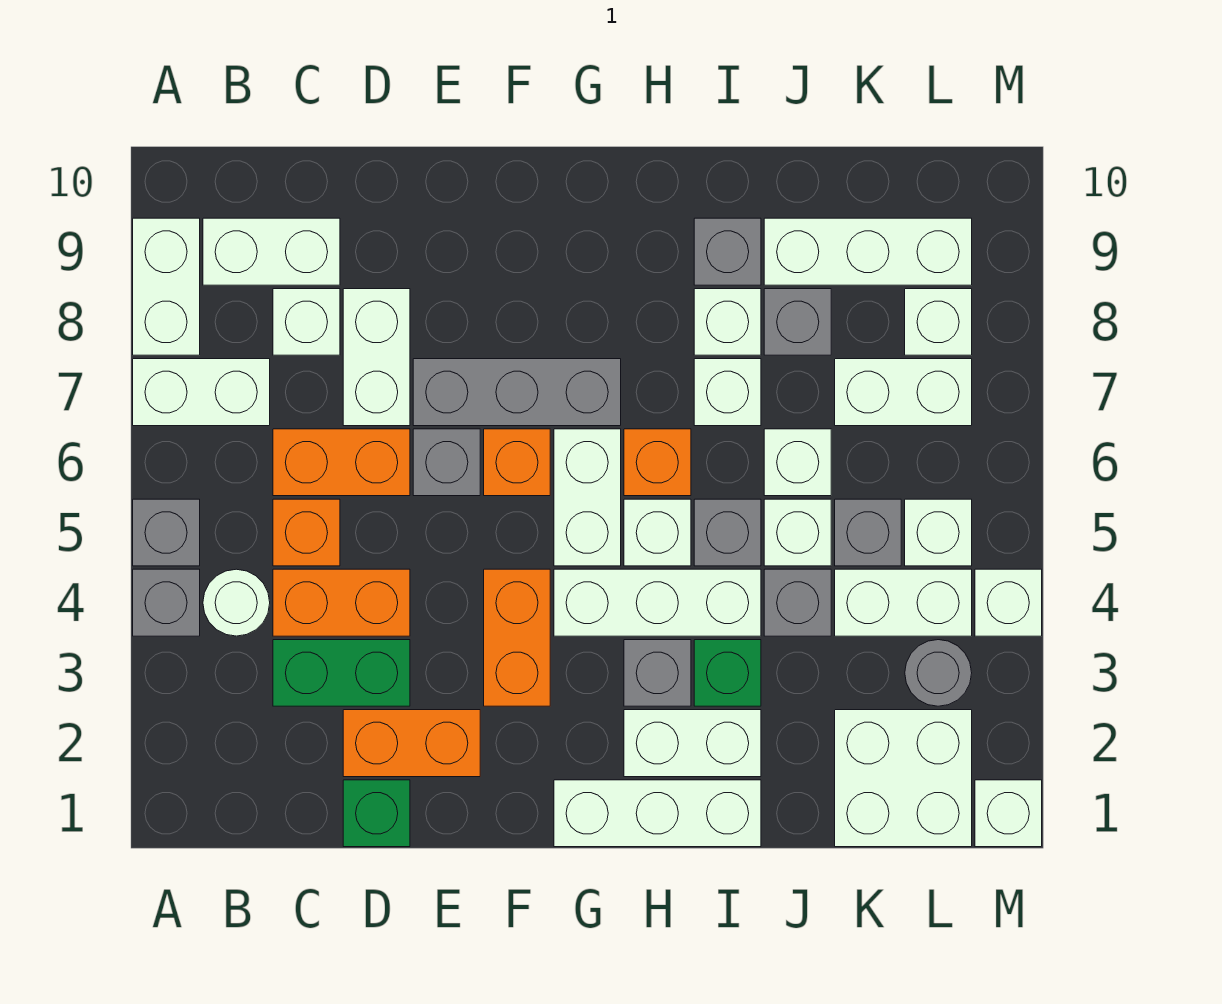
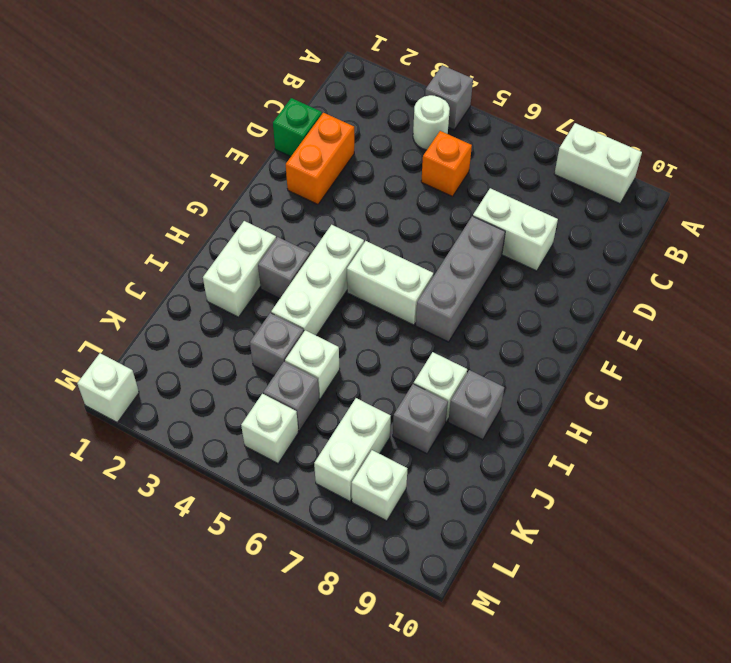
none -> grey 1x1 brick [133,499,200,566]
none -> white 1x2 brick [133,359,270,426]
none -> white 1x2 brick [203,218,340,285]
none -> green 1x2 brick [273,640,410,706]

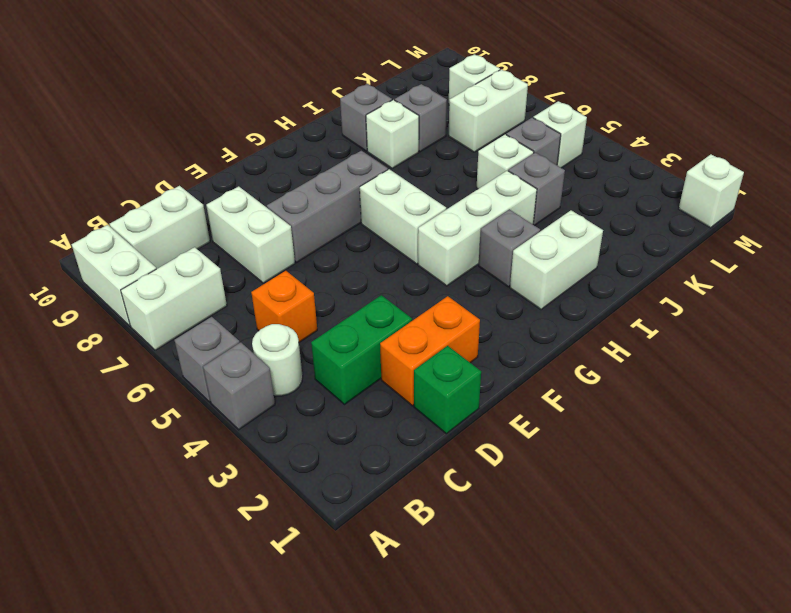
none -> orange 1x2 brick [273,569,410,636]
none -> orange 1x2 brick [273,429,410,496]
none -> white 1x1 brick [273,289,340,355]
none -> grey 1x1 brick [413,429,480,496]

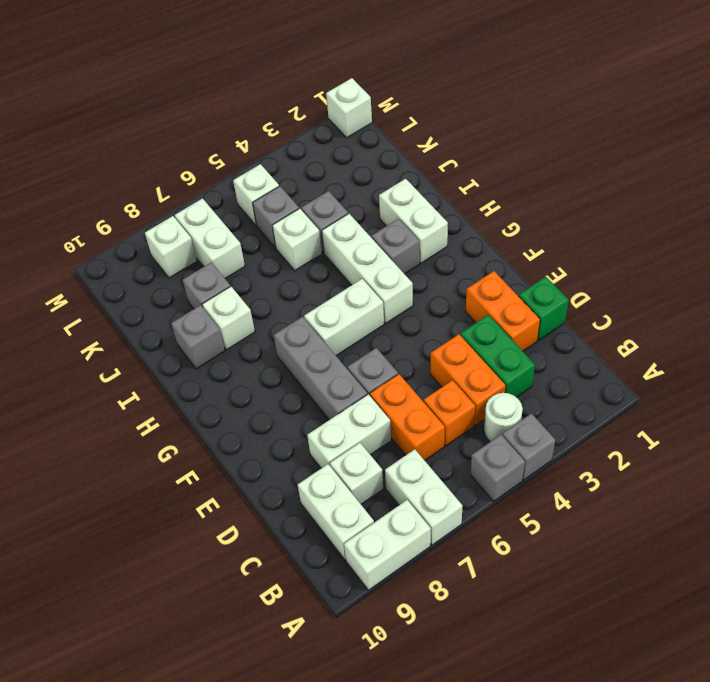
none -> orange 1x2 brick [484,569,550,706]
none -> orange 1x1 brick [484,429,550,496]
none -> white 1x3 brick [554,780,761,847]
none -> white 1x1 brick [624,499,691,566]

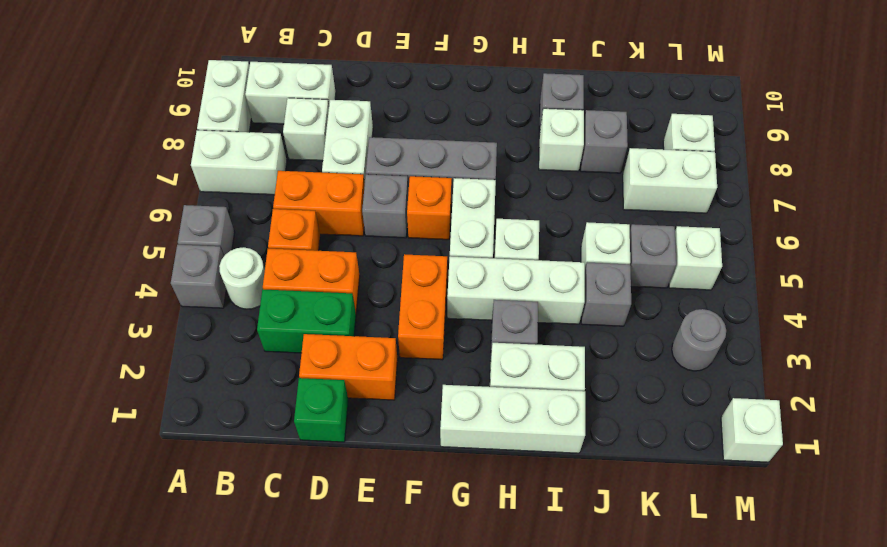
none -> orange 1x1 brick [624,429,691,496]
none -> green 1x1 brick [694,640,761,706]
none -> grey 1x1 brick [694,499,761,566]
none -> white 1x1 brick [694,359,761,426]

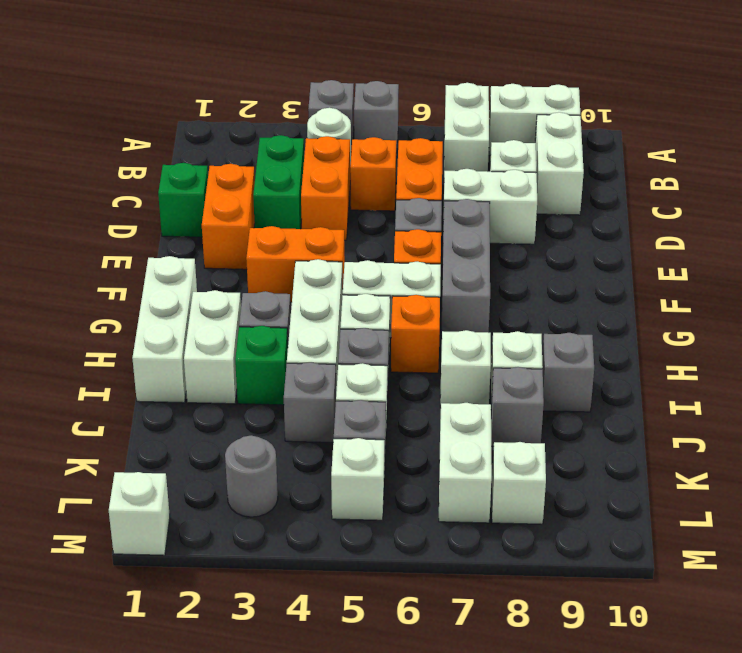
none -> white 1x1 brick [764,429,831,496]
none -> white 1x3 brick [764,218,972,285]
none -> white 2x2 brick [835,710,972,847]
none -> white 1x2 brick [835,569,972,636]

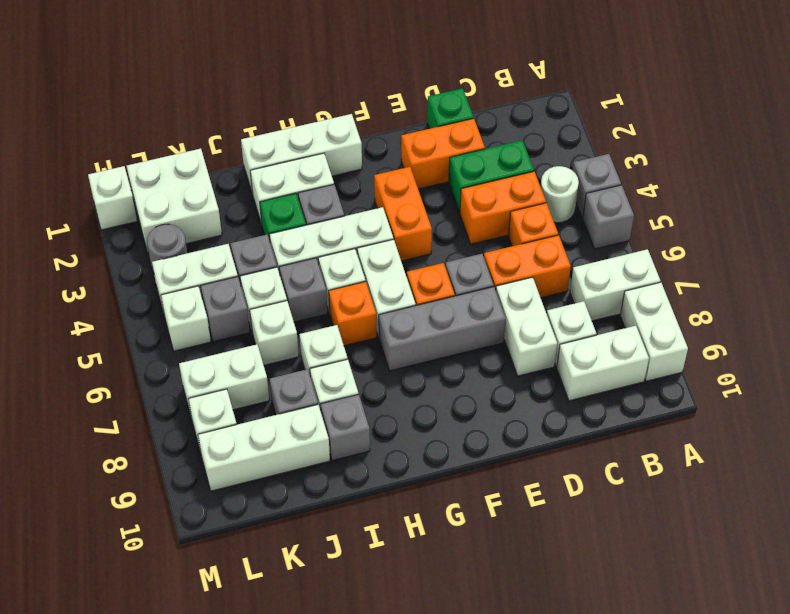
none -> white 1x1 brick [975,569,1042,636]

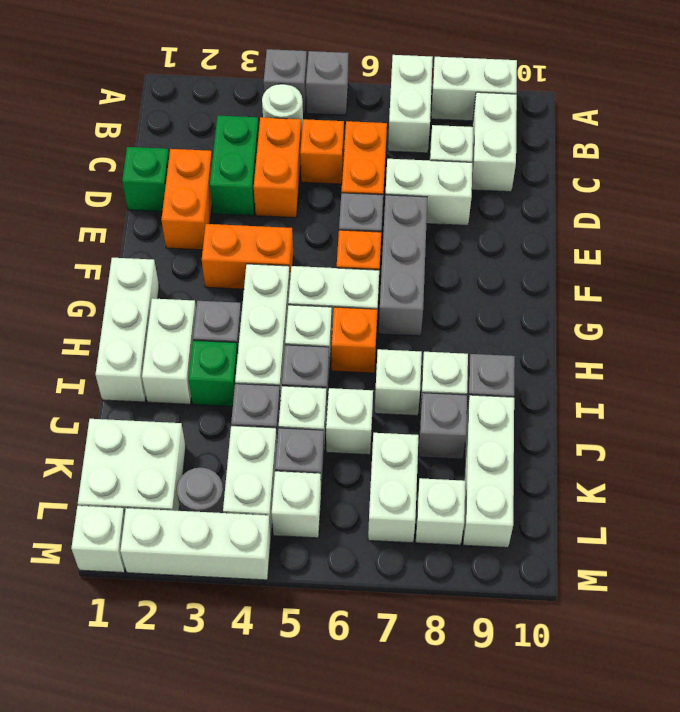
white 1x3 brick [120,508,271,580] -> white 1x1 brick [975,569,1042,636]

